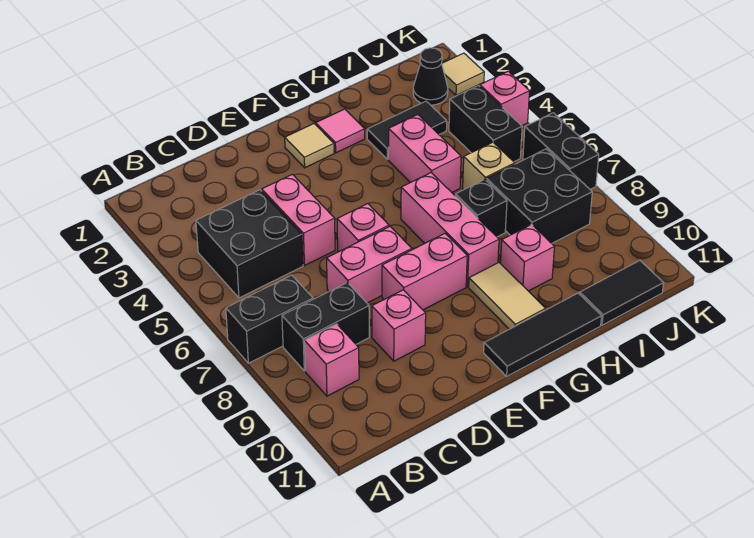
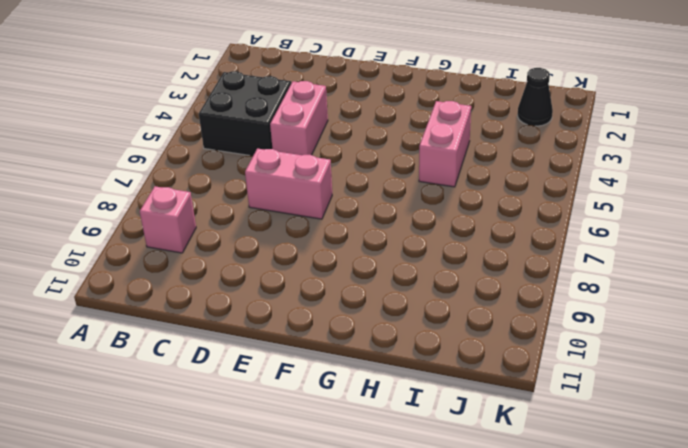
none -> black 1x2 brick [226,275,313,363]
none -> black 1x2 brick [282,283,369,371]
none -> pink 1x1 brick [372,290,426,361]

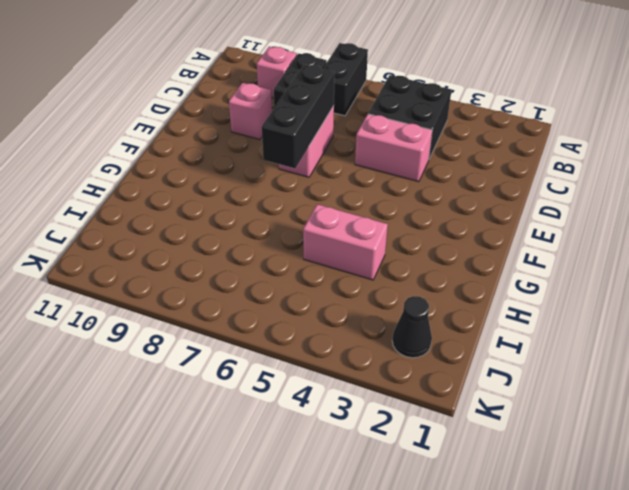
black 1x3 brick [262,65,335,168] -> none
none -> pink 1x1 brick [337,204,389,252]
none -> pink 1x2 brick [382,234,467,310]
none -> tan 1x1 tile [285,124,334,168]

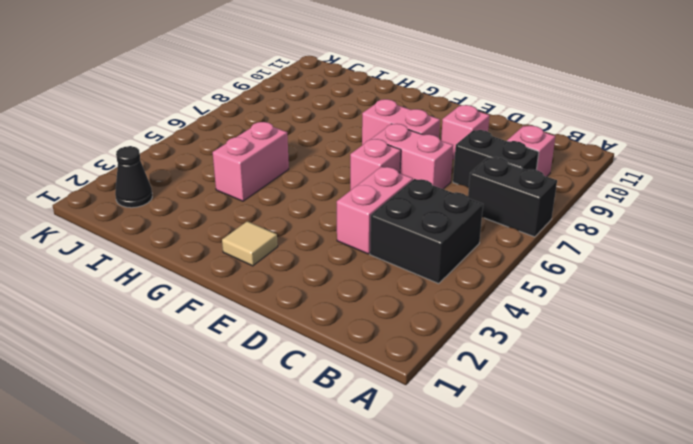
none -> black 1x3 tile [484,293,602,376]
none -> pink 1x1 tile [316,109,365,153]
none -> pink 1x3 brick [401,173,499,287]

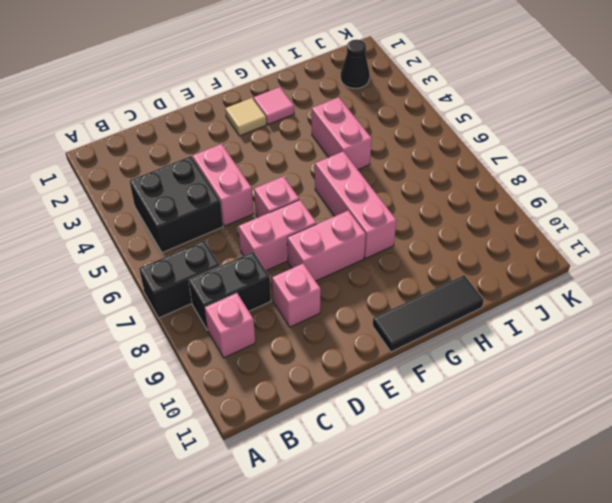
none -> tan 1x2 tile [469,263,546,329]
none -> black 1x2 tile [367,101,447,159]
none -> black 1x1 brick [455,179,507,237]

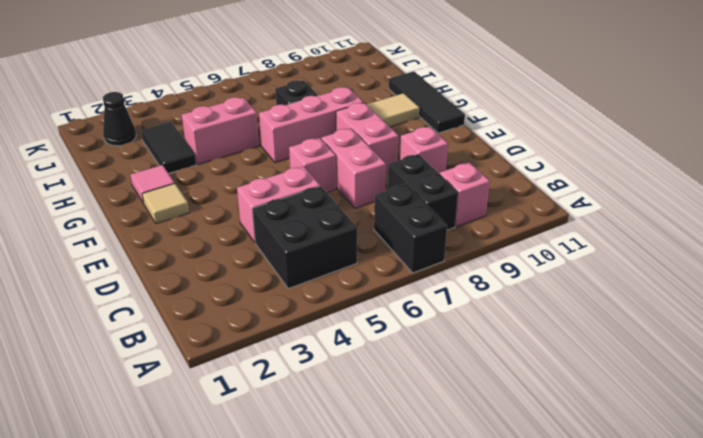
none -> pink 1x1 brick [501,224,554,291]
none -> tan 1x1 brick [463,142,515,190]
none -> black 2x2 brick [486,149,592,243]

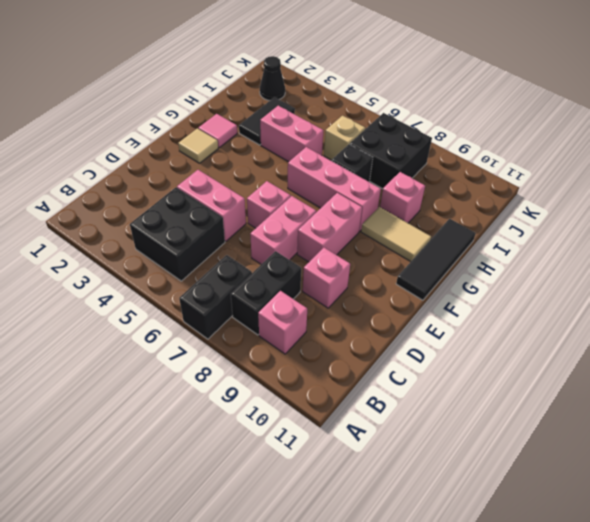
none -> black 1x2 tile [580,261,664,325]
none -> black 1x2 brick [449,86,522,162]
none -> tan 1x1 tile [442,53,484,95]

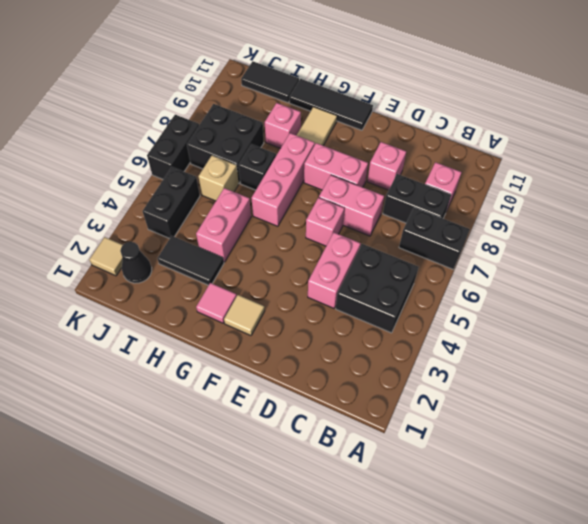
none -> pink 1x1 brick [480,71,529,126]

